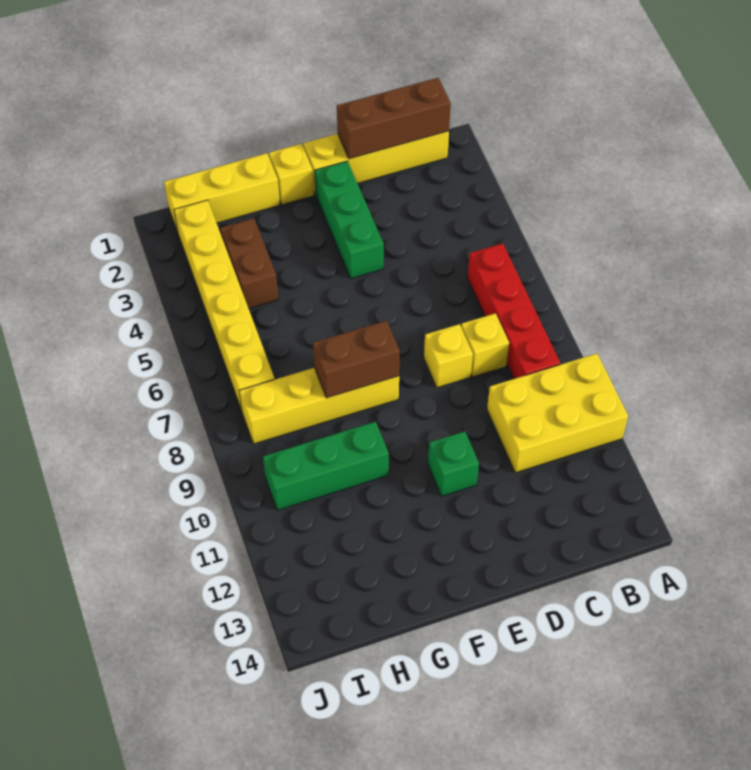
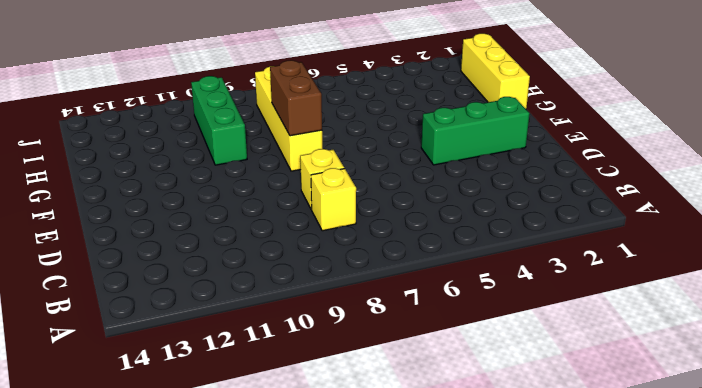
none -> yellow 2x3 brick [487,353,628,473]
none -> yellow 1x4 brick [303,131,449,195]
none -> red 1x4 brick [468,243,560,379]

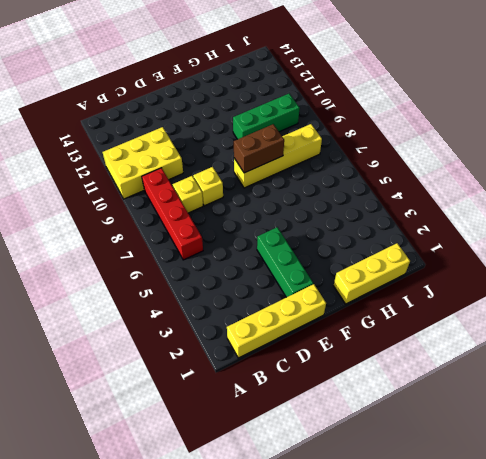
none -> green 1x1 brick [428,431,479,496]
none -> yellow 1x1 brick [269,144,314,205]
none -> brown 1x2 brick [220,218,278,308]

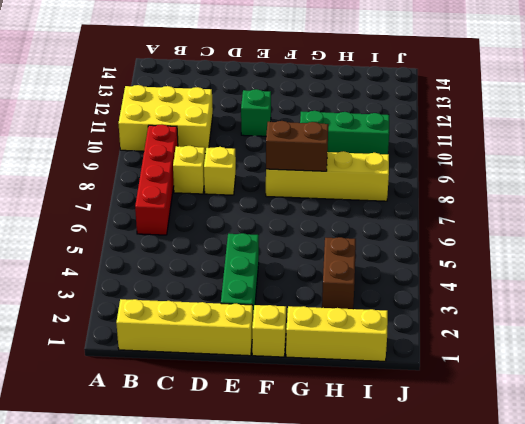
none -> yellow 1x6 brick [174,200,275,411]
none -> brown 1x3 brick [337,78,451,159]

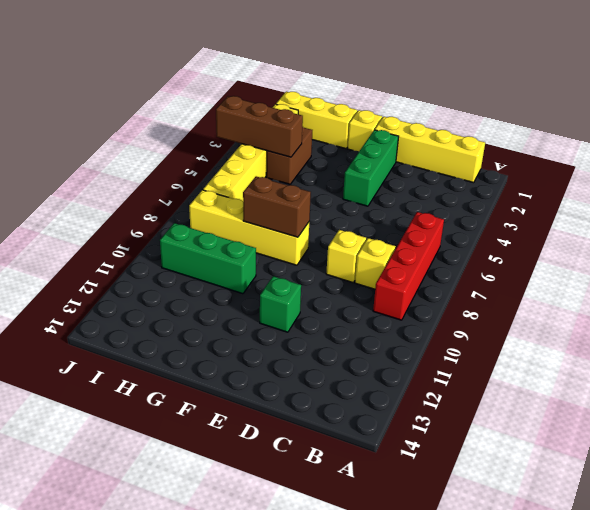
brown 1x3 brick [216,96,303,157] -> brown 1x3 brick moved to [337,78,451,159]
none -> yellow 2x3 brick [487,353,628,473]

